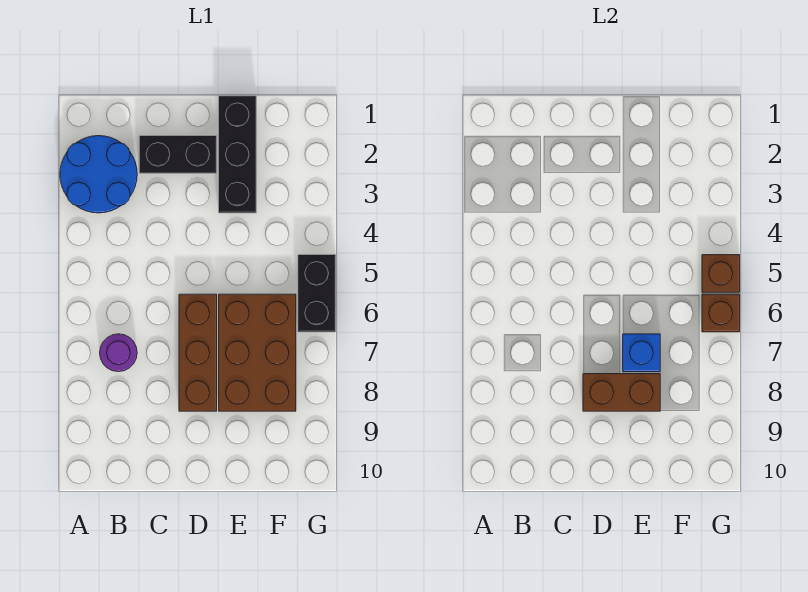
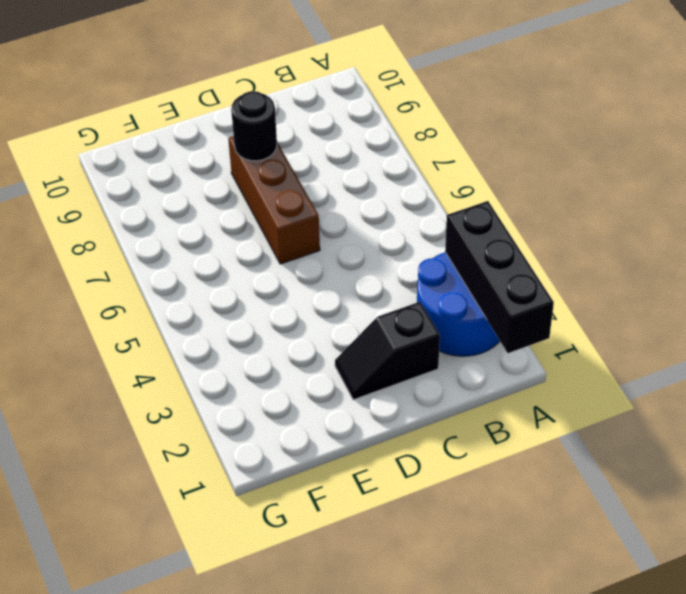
black 1x3 brick [445,201,554,353] -> black 1x3 brick moved to [219,96,256,213]
black 1x2 slope [335,302,440,400] -> black 1x2 brick [139,136,217,173]
black 1x1 round brick [231,91,277,161] -> brown 1x2 brick [583,374,660,411]
none -> purple 1x1 round brick [100,334,137,372]
none -> brown 2x3 brick [219,294,296,411]

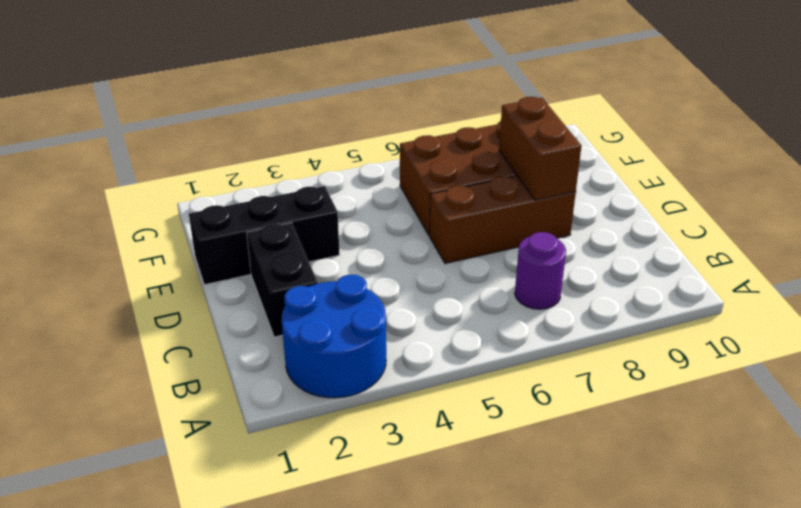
none -> black 1x2 brick [298,255,336,332]
none -> blue 1x1 brick [623,334,660,372]

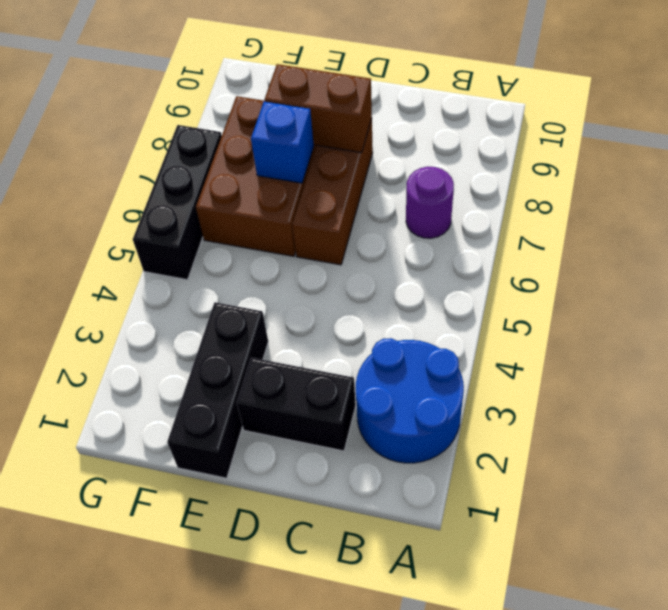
black 1x3 brick [133,125,222,280] -> black 1x2 brick [298,255,336,332]
none -> brown 1x1 brick [702,255,740,292]
none -> brown 1x1 brick [702,294,740,332]

